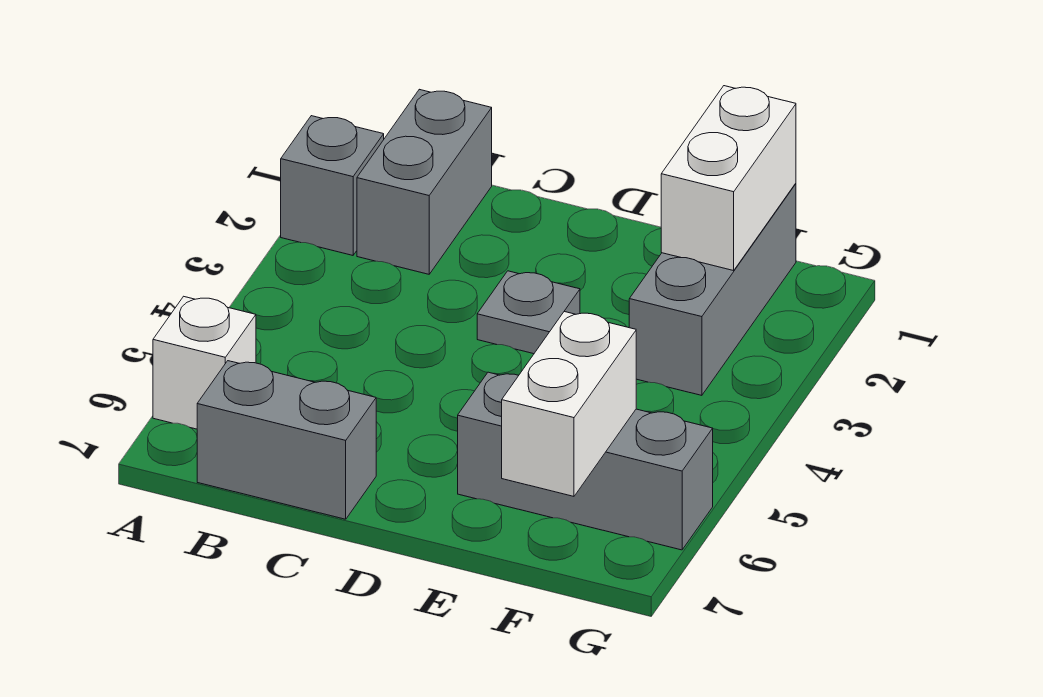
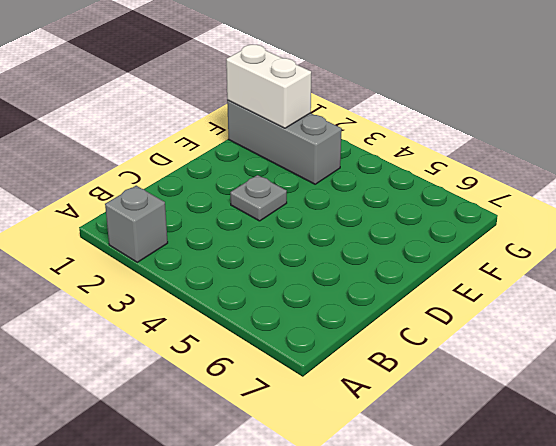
none -> white 1x1 brick [153,296,256,429]
none -> grey 1x2 brick [357,89,492,274]

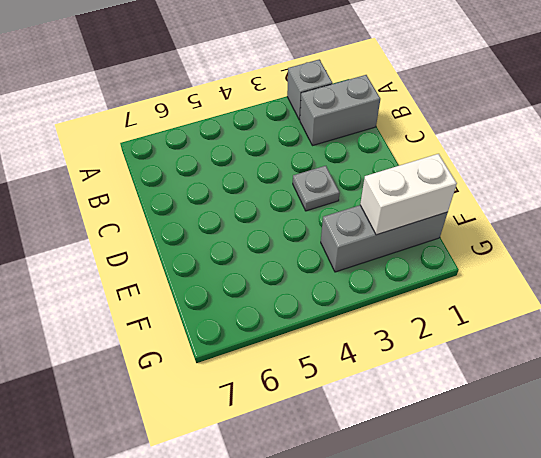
none -> white 1x1 brick [153,296,256,429]
none -> grey 1x2 brick [197,361,376,519]

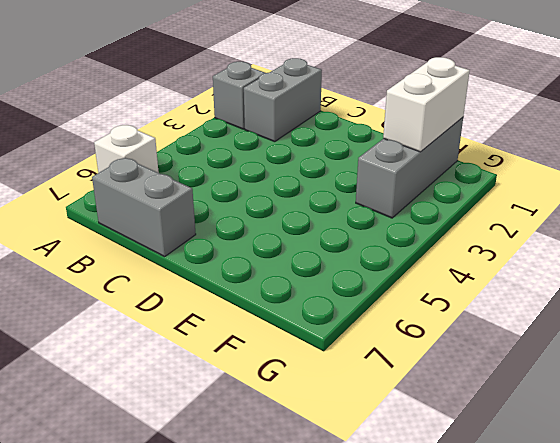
none -> grey 1x1 plate [477,271,580,354]
none -> grey 1x3 brick [458,372,713,550]

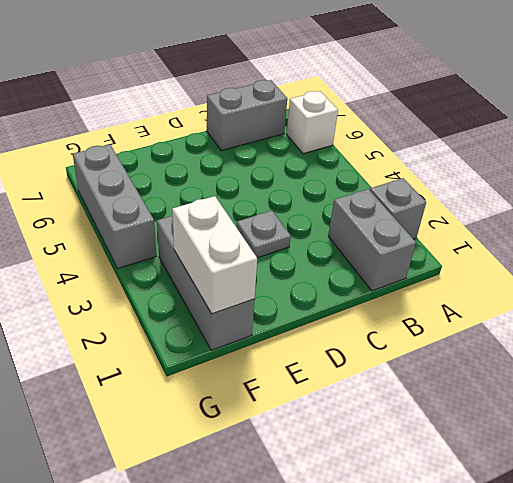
grey 1x3 brick [73,144,156,268] -> grey 1x3 brick turned to [458,372,713,550]
none -> white 1x2 brick [502,312,636,496]

